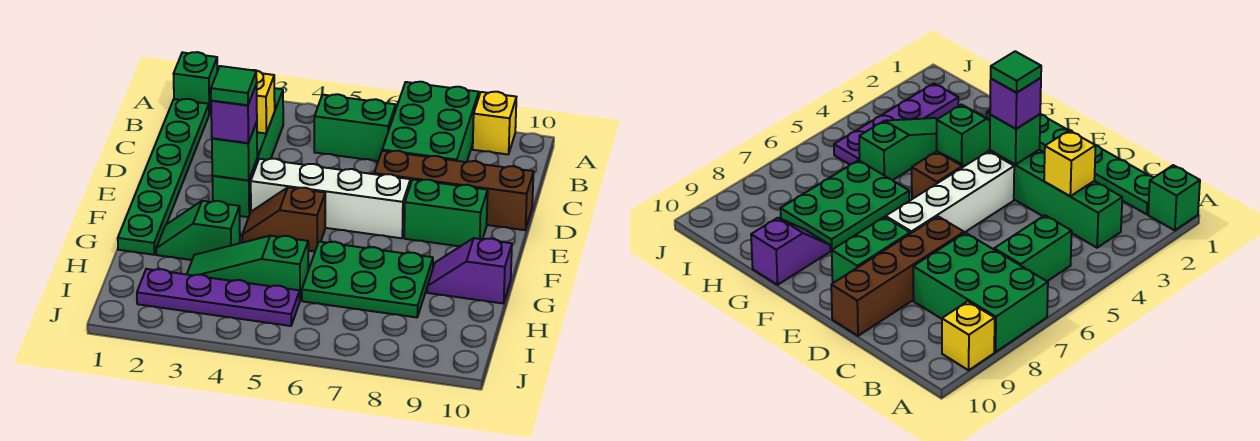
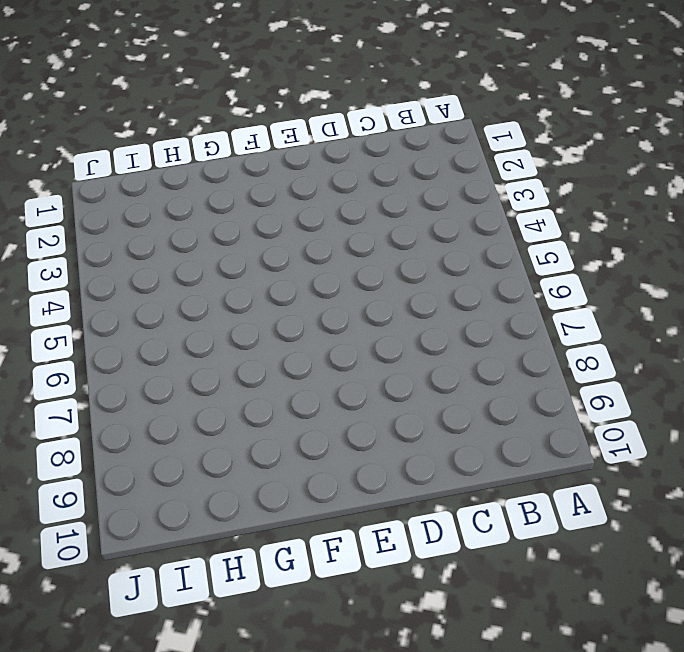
none -> green 1x1 brick [174,52,217,114]
none -> green 2x3 brick [382,82,479,162]
none -> yellow 1x1 brick [473,92,516,154]

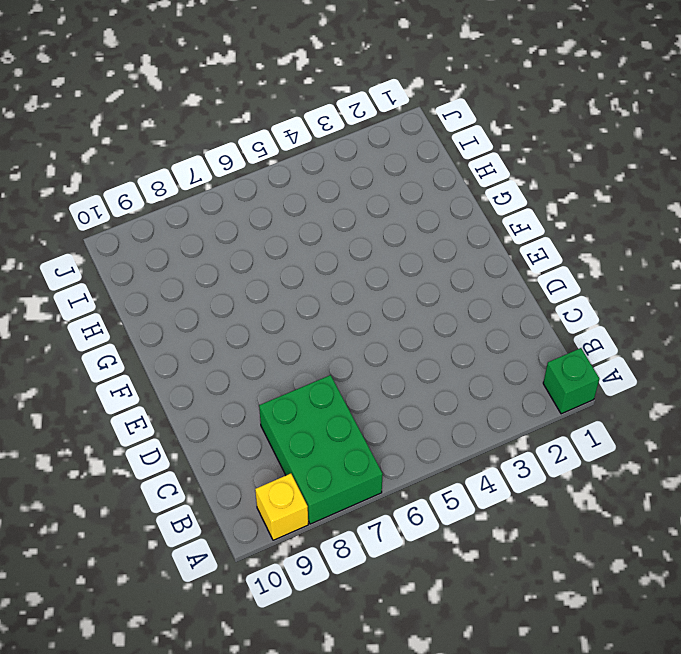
none -> green 1x6 plate [118,99,209,255]
none -> green 1x4 brick [212,88,283,217]
none -> green 1x2 brick [314,94,396,161]

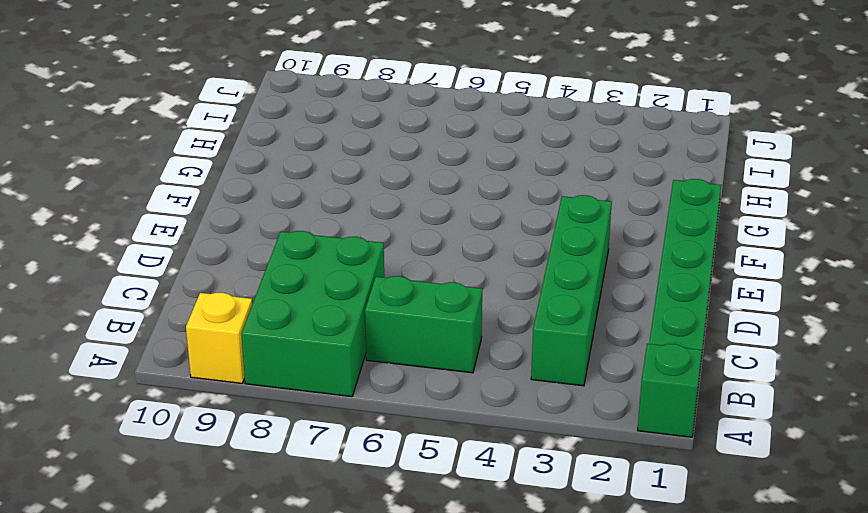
none -> brown 1x4 brick [374,151,534,230]
none -> white 1x4 brick [251,159,410,238]
none -> green 1x2 brick [404,180,488,246]

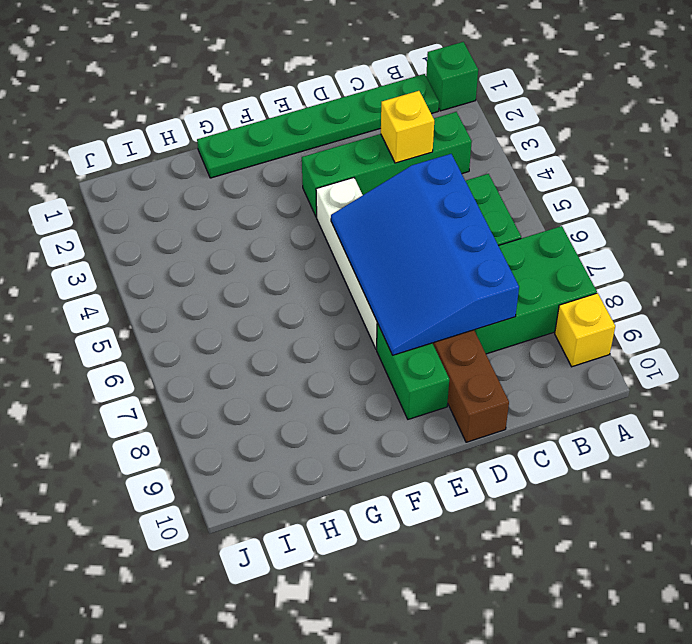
blue 3x4 slope [331,154,519,355] -> none
none -> brown 1x2 slope [242,187,325,252]
none -> green 1x2 slope [156,201,240,260]
none -> green 2x3 plate [302,242,433,317]

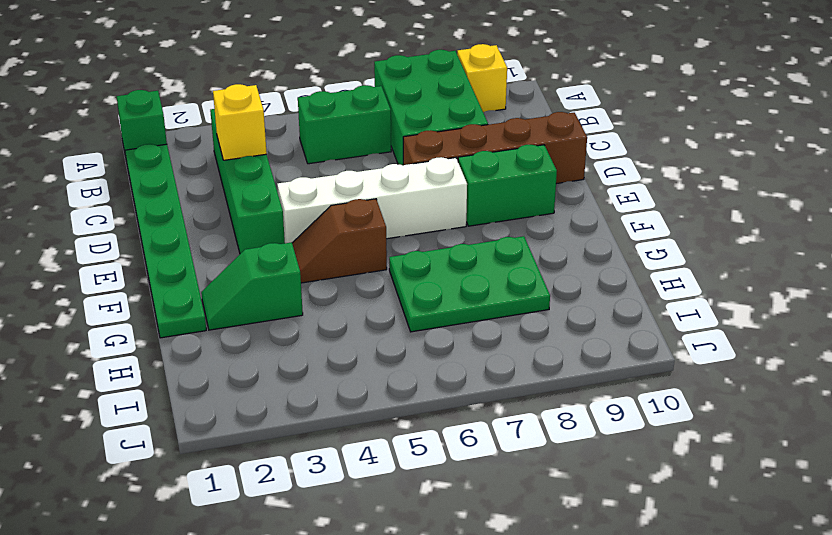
none -> purple 1x2 slope [427,238,512,304]
none -> green 1x3 slope [187,236,308,300]
none -> purple 1x4 plate [137,269,300,326]

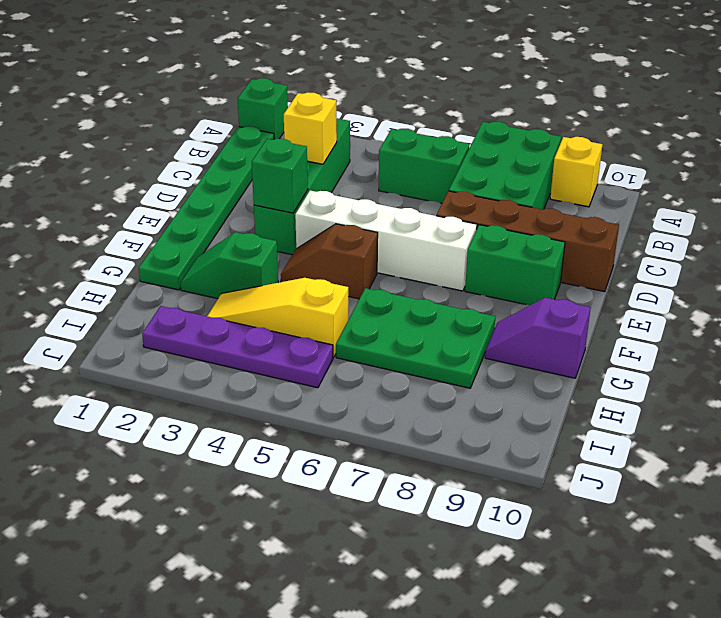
yellow 1x3 slope [207,278,348,357] -> green 1x3 slope [187,236,308,300]
none -> purple 1x1 brick [211,84,257,143]
none -> green 1x1 tile [211,66,257,105]

